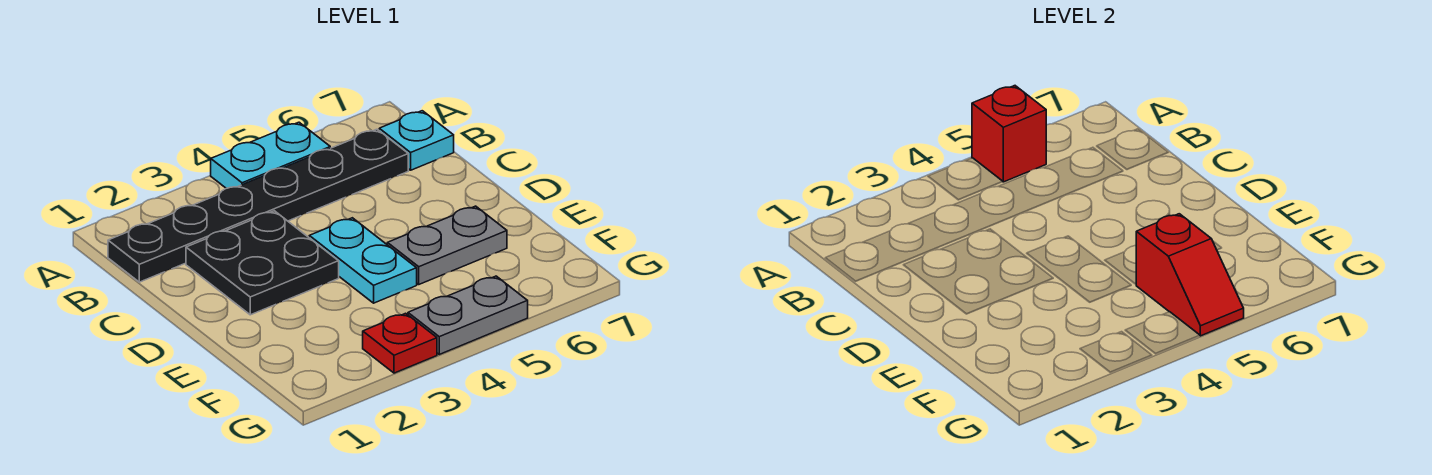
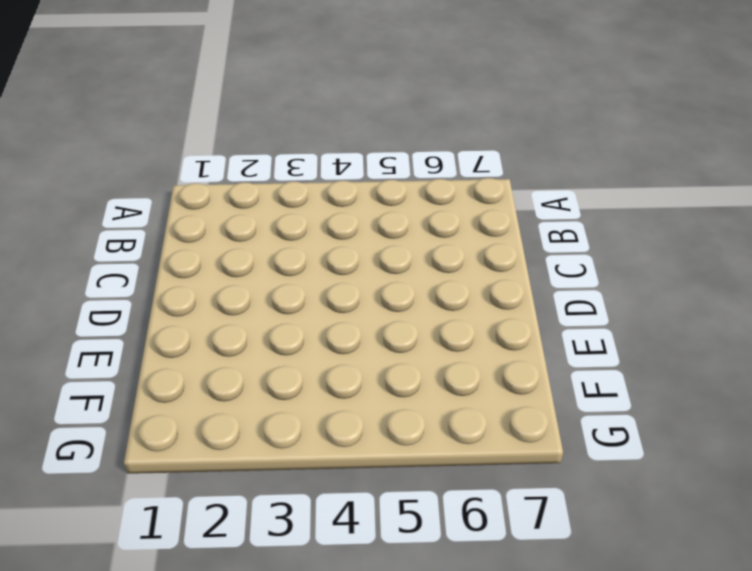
none -> cyan 1x2 plate [211,122,330,188]
none -> black 1x6 plate [108,129,408,282]

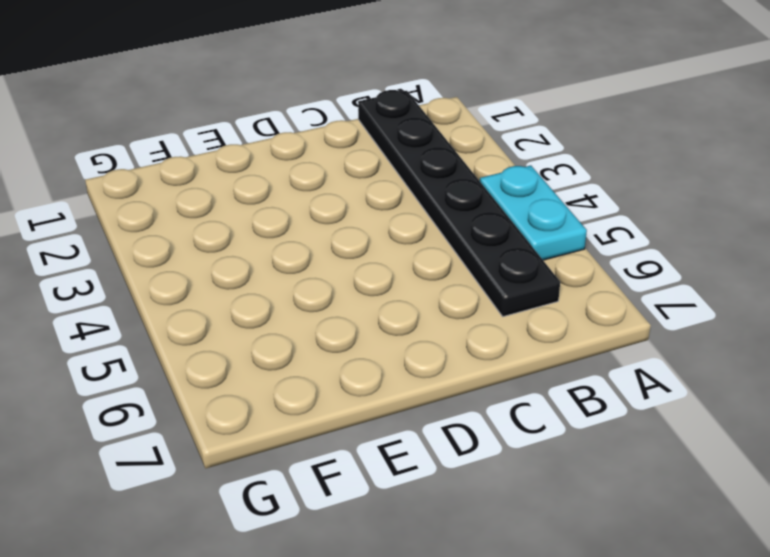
none -> cyan 1x1 plate [379,111,454,170]
none -> black 2x2 plate [186,211,339,315]

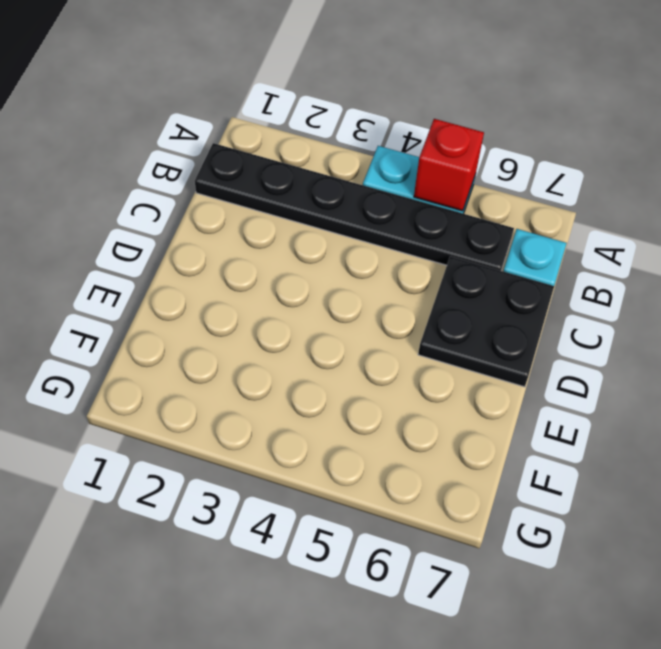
black 2x2 plate [418,256,554,387] -> black 2x2 plate moved to [186,211,339,315]
none -> cyan 1x2 plate [309,218,417,303]
none -> grey 1x2 plate [387,206,507,284]

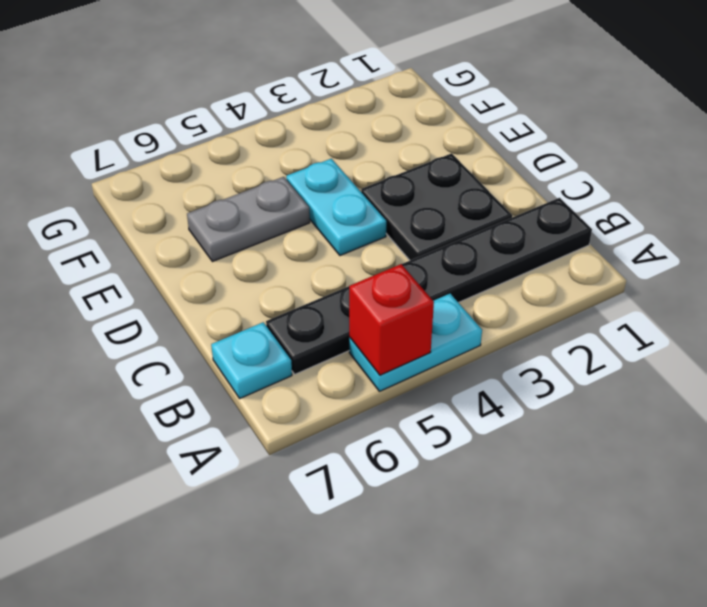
none -> red 1x1 plate [363,313,437,373]
none -> grey 1x2 plate [408,276,528,354]

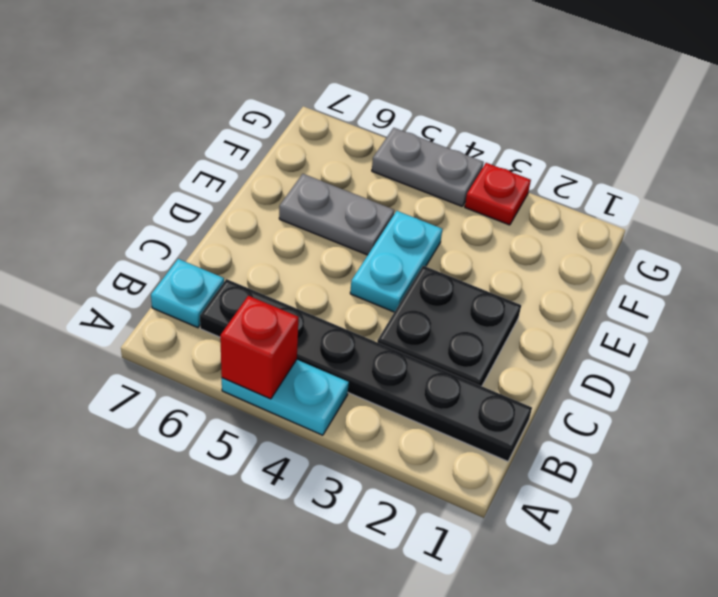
none -> red 1x2 slope [1136,214,1244,336]

